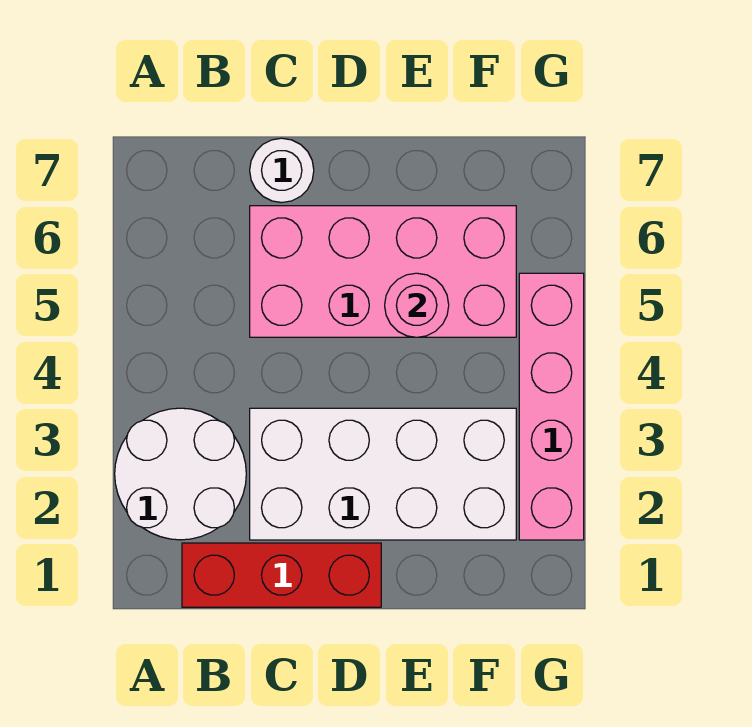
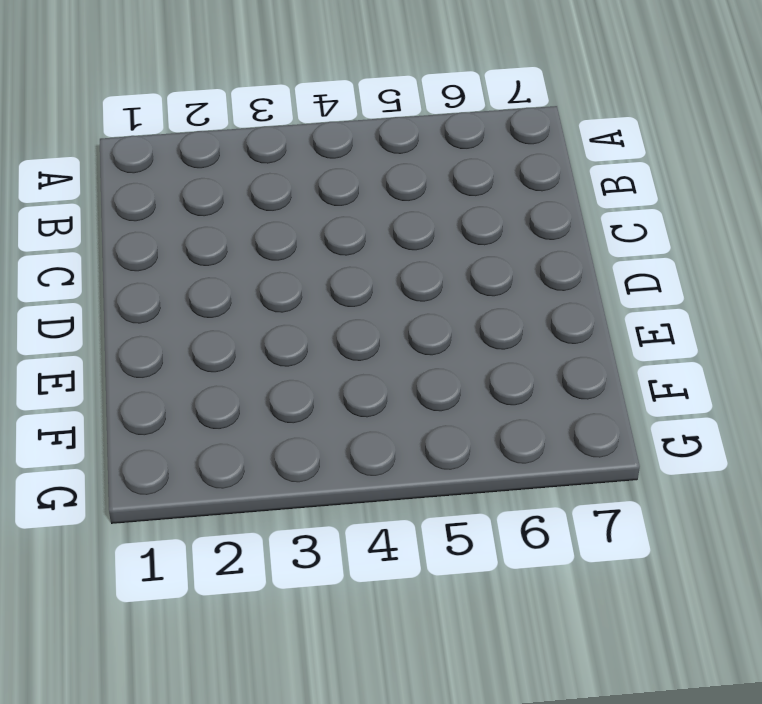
none -> white 2x2 round brick [115,408,246,540]
none -> red 1x3 brick [182,543,381,607]

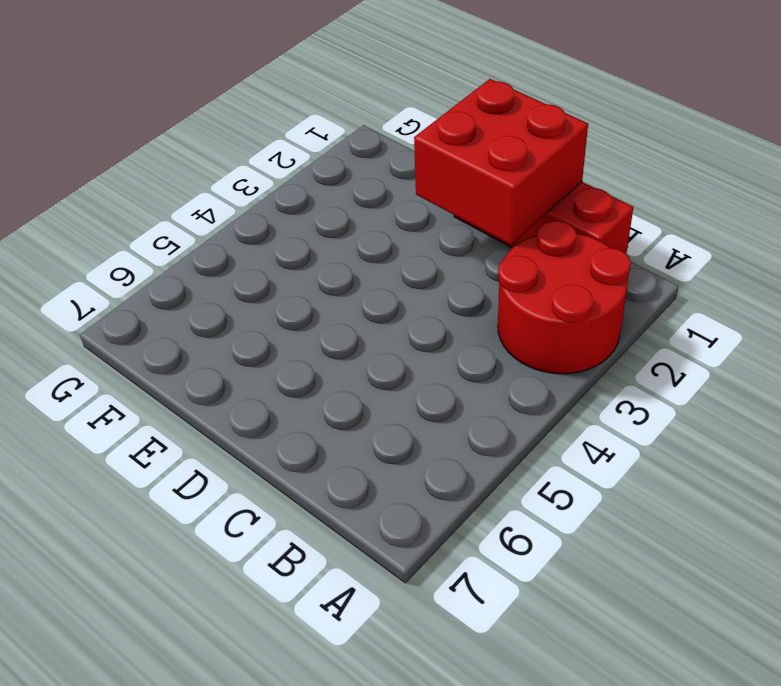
red 2x2 round brick [498,221,631,374] -> white 2x2 round brick [115,408,246,540]
red 2x2 brick [414,79,588,245] -> none
none -> white 2x4 brick [250,408,516,540]
none -> pink 2x4 brick [250,206,516,337]

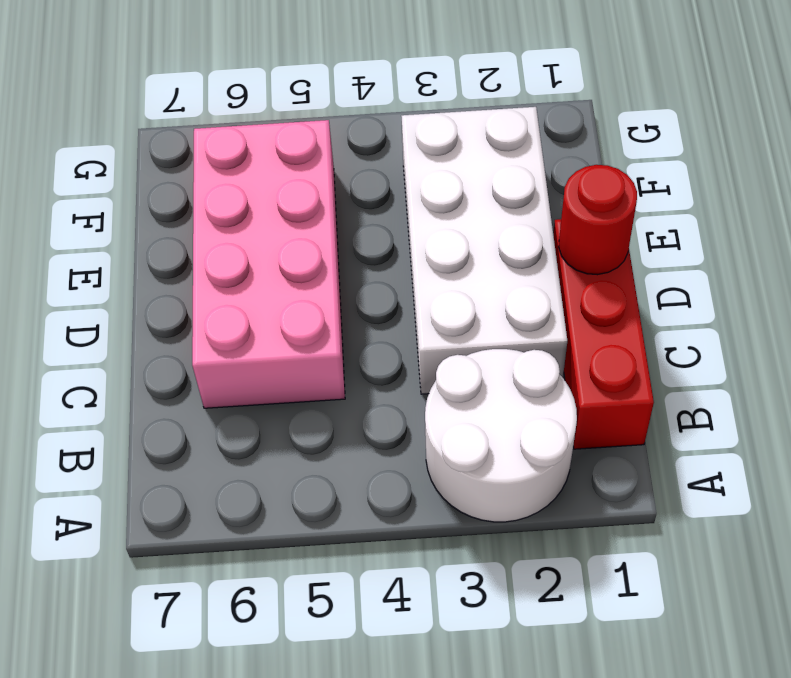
red 1x1 round brick [559,165,637,275] -> none
none -> white 1x1 round brick [250,138,314,203]
none -> pink 1x4 brick [519,273,584,540]

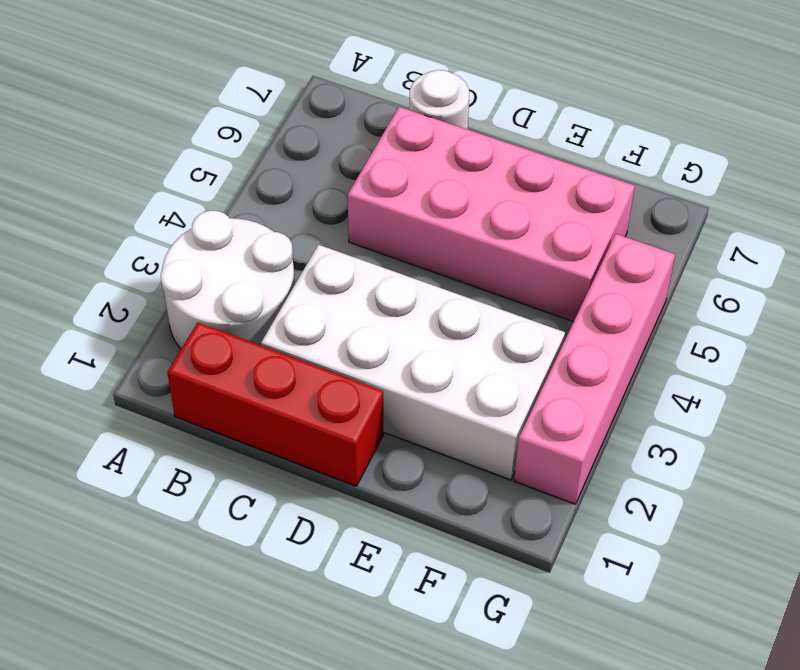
none -> pink 1x1 round brick [385,273,449,337]

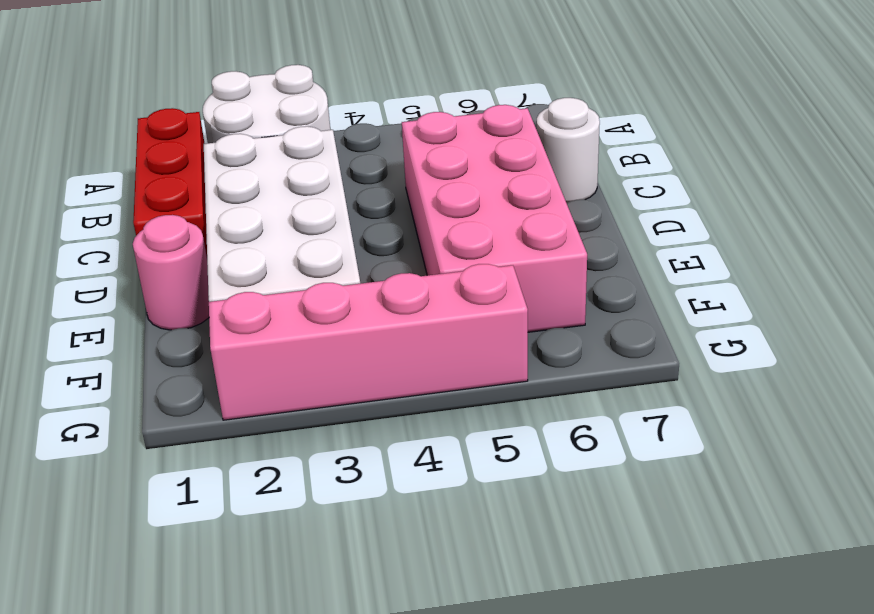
pink 1x1 round brick [133,215,209,330] -> pink 1x1 round brick moved to [385,273,449,337]

